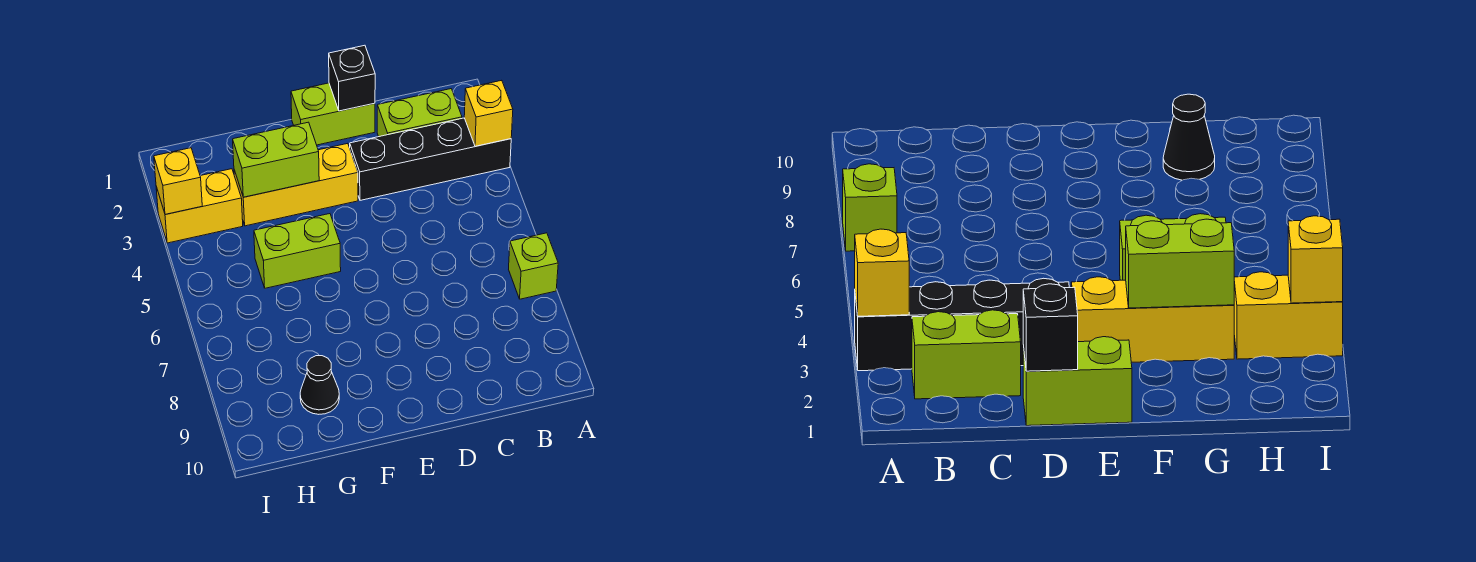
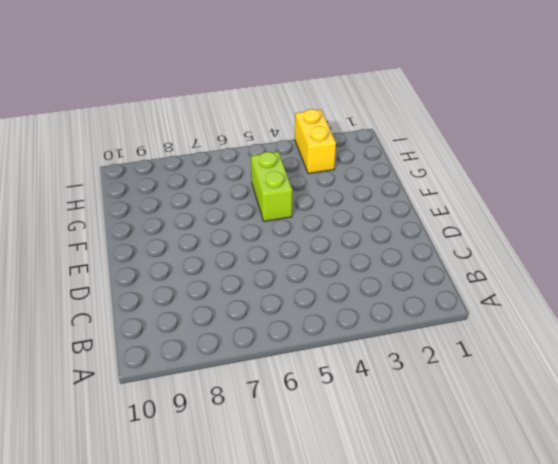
none -> black 1x4 brick [350,118,511,200]
none -> lime 1x1 brick [509,233,558,299]
none -> lime 1x2 brick [377,89,462,137]

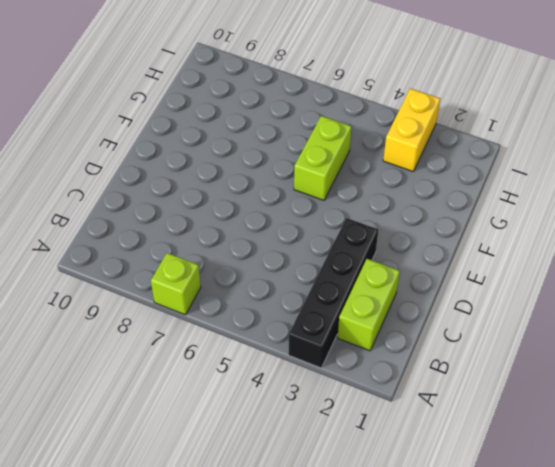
none -> lime 1x2 brick [291,83,375,145]
none -> yellow 1x3 brick [234,143,358,226]
none -> black 1x1 cone [300,356,339,414]

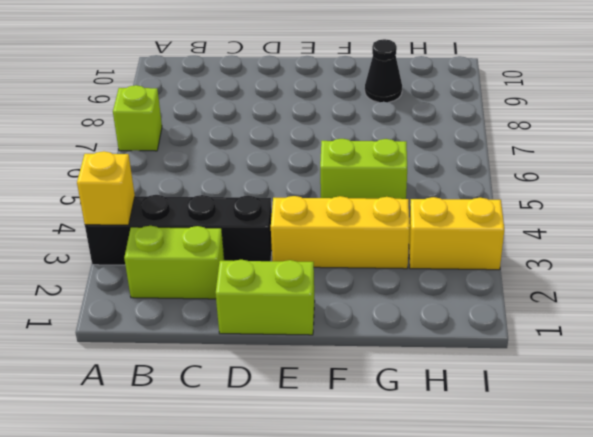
none -> black 1x1 brick [329,45,375,111]
none -> lime 1x2 brick [233,122,319,197]
none -> yellow 1x1 brick [154,148,202,214]

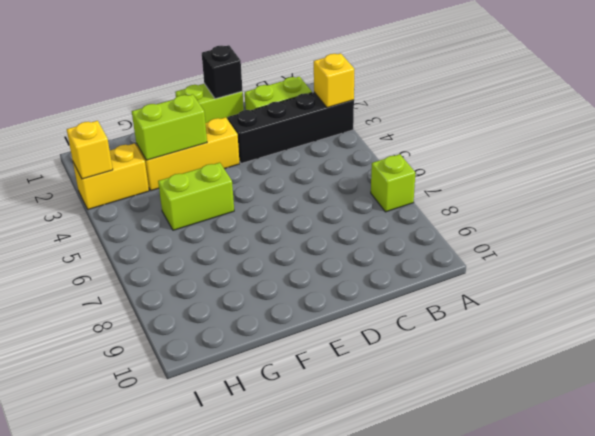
none -> black 1x1 cone [300,356,339,414]

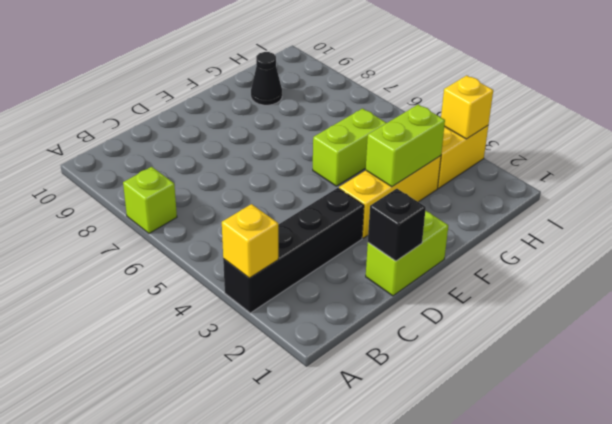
none -> lime 1x2 brick [377,89,462,137]

